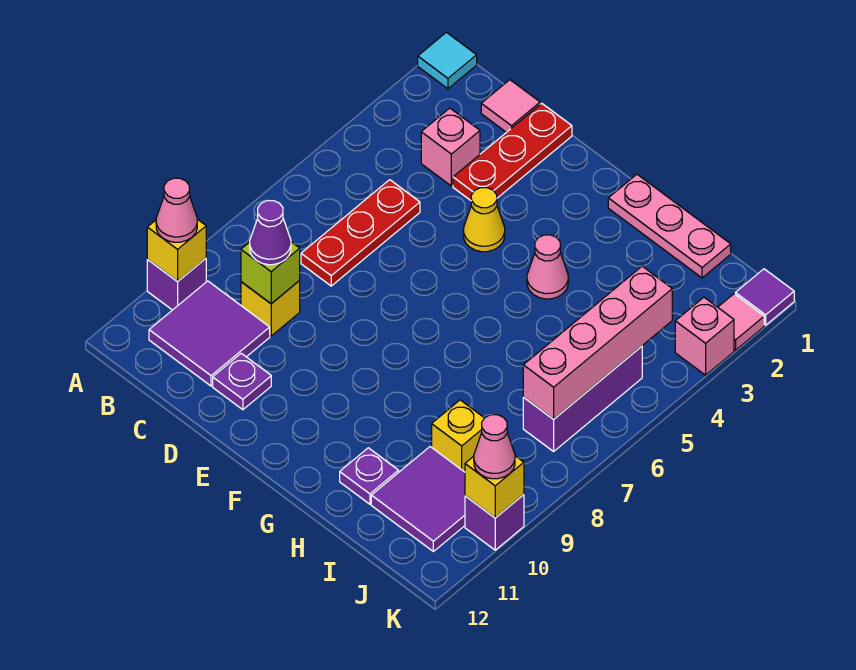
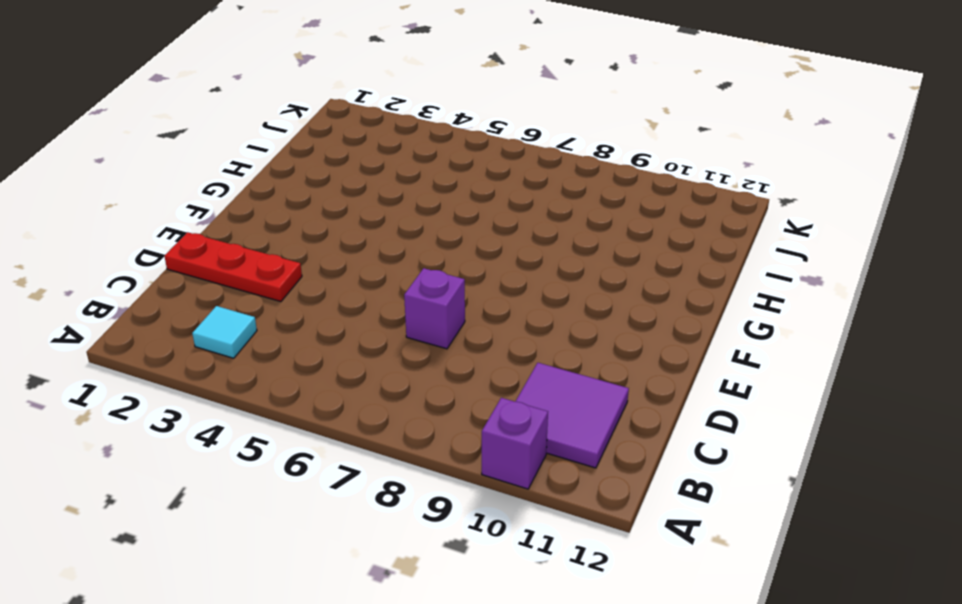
cyan 1x1 tile [192,306,257,358] -> cyan 1x1 tile moved to [418,32,477,89]
purple 1x1 brick [404,268,465,349] -> purple 1x1 brick moved to [465,495,524,550]
none -> pink 1x1 tile [481,80,540,132]
none -> pink 1x1 brick [421,108,480,186]
none -> red 1x3 plate [301,180,420,286]

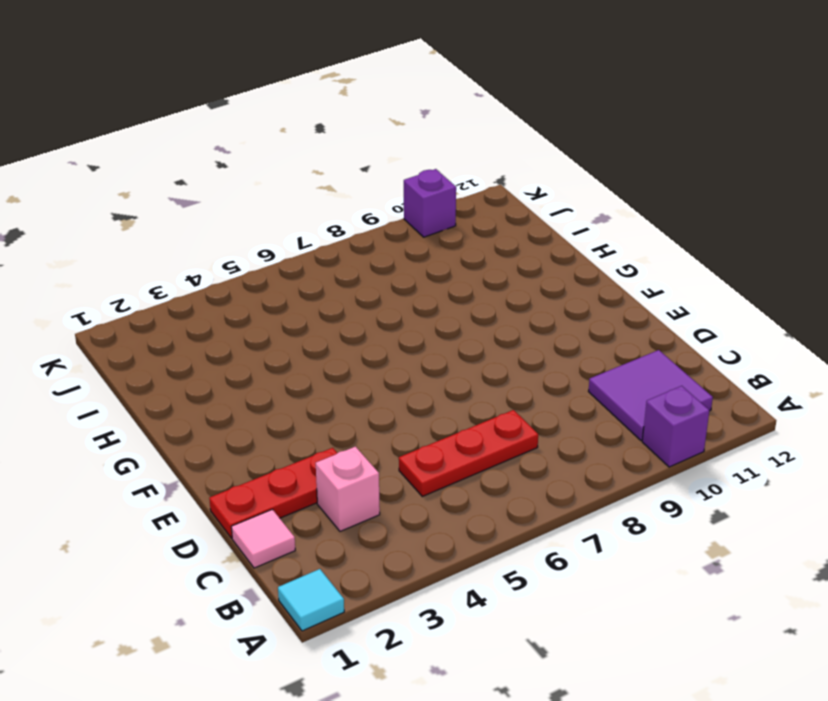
none -> yellow 1x1 brick [241,281,300,336]
none -> purple 1x1 plate [213,353,271,410]
none -> yellow 1x1 cone [463,188,505,252]

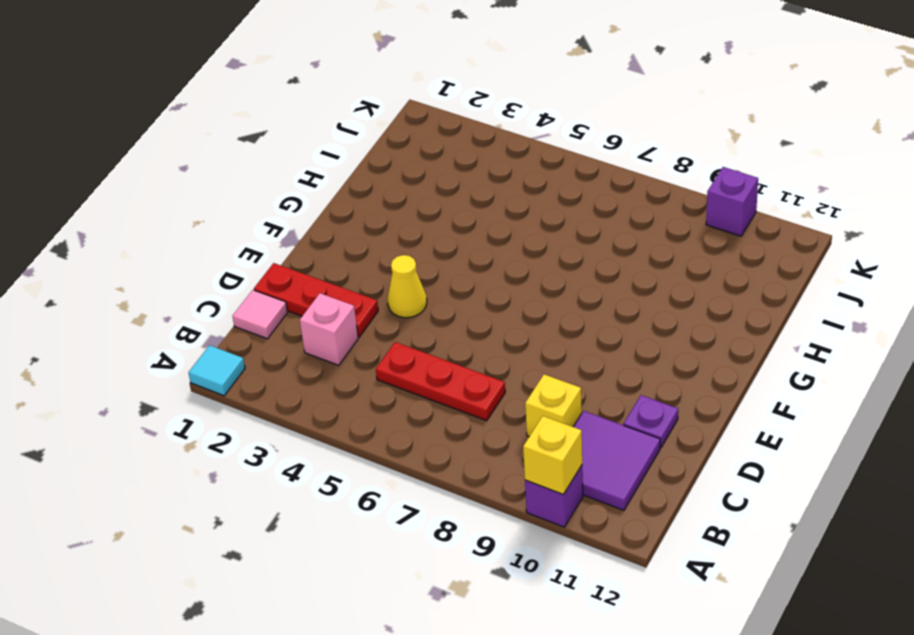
none -> pink 1x3 plate [608,174,731,278]
none -> pink 1x1 cone [527,235,568,299]
none -> purple 1x1 plate [340,448,399,504]

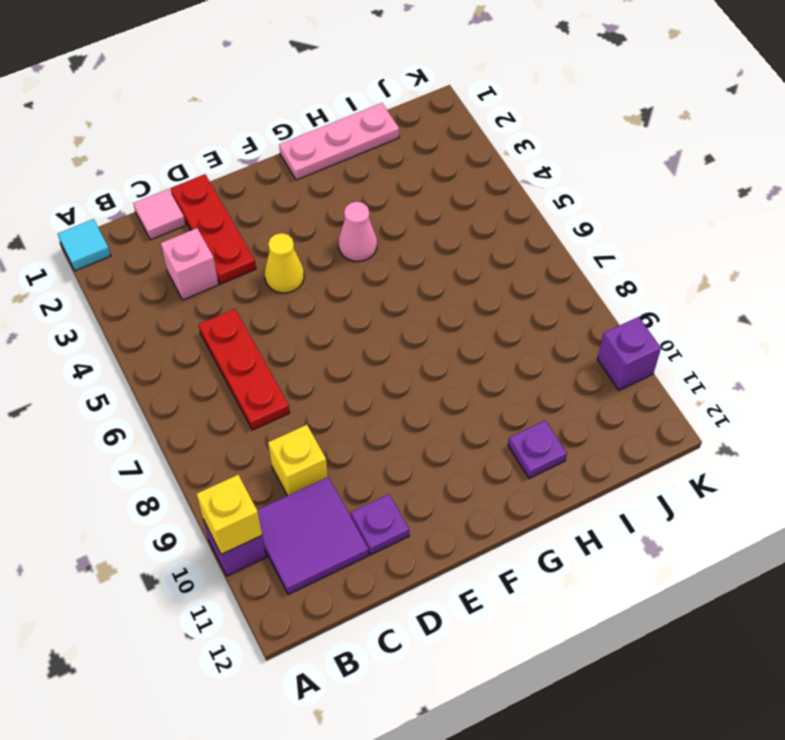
none -> yellow 1x1 brick [432,400,484,472]
none -> purple 2x2 tile [371,447,465,551]
none -> purple 1x3 brick [523,346,642,451]

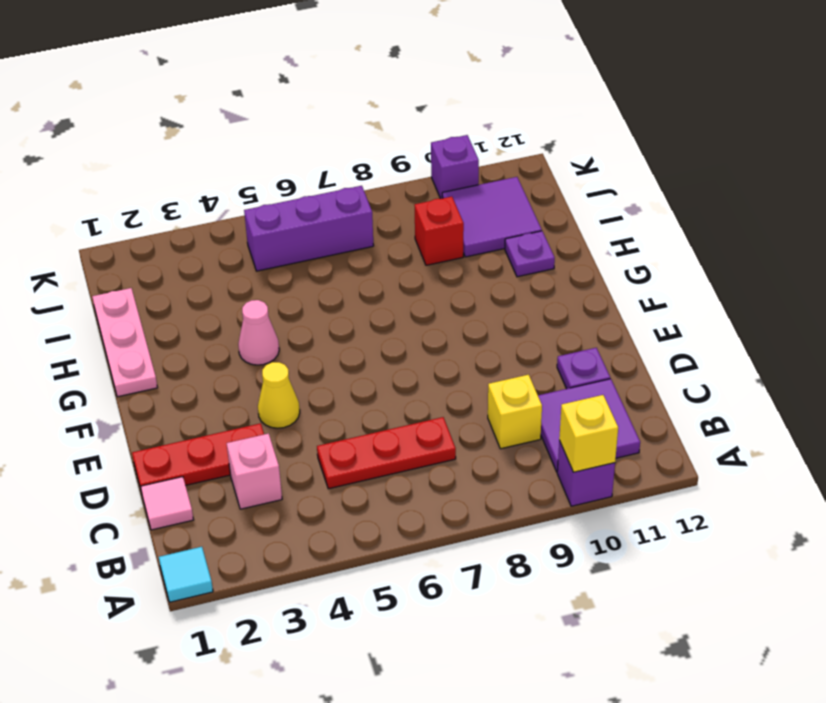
red 1x1 brick [414,197,464,265] -> yellow 1x1 brick [432,400,484,472]
none -> purple 1x1 tile [735,269,794,325]
none -> pink 1x1 tile [718,294,764,350]
none -> pink 1x1 brick [675,297,734,375]

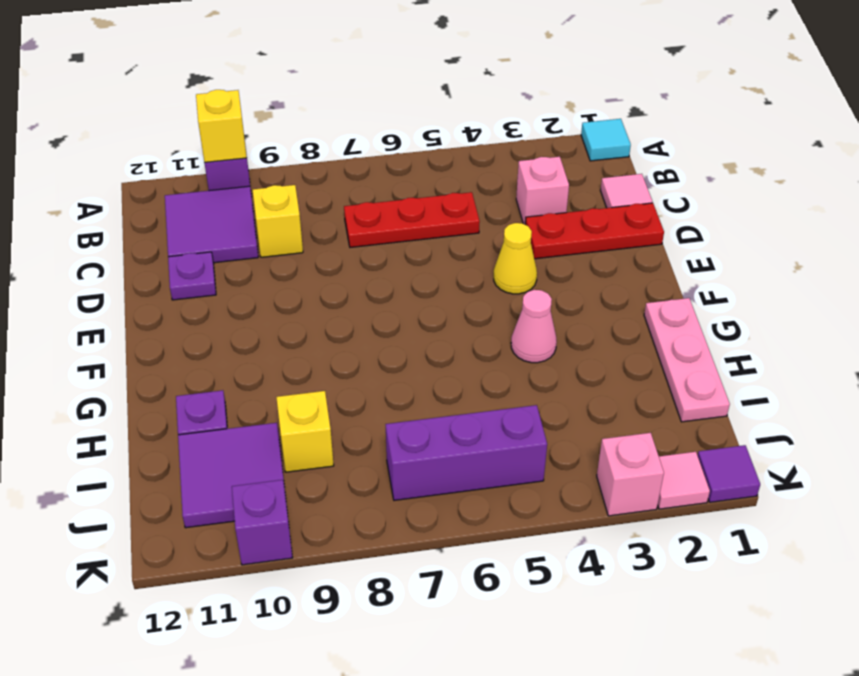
none -> lime 1x1 brick [241,242,300,304]
none -> pink 1x4 brick [523,266,672,419]
none -> yellow 1x1 brick [465,456,524,518]

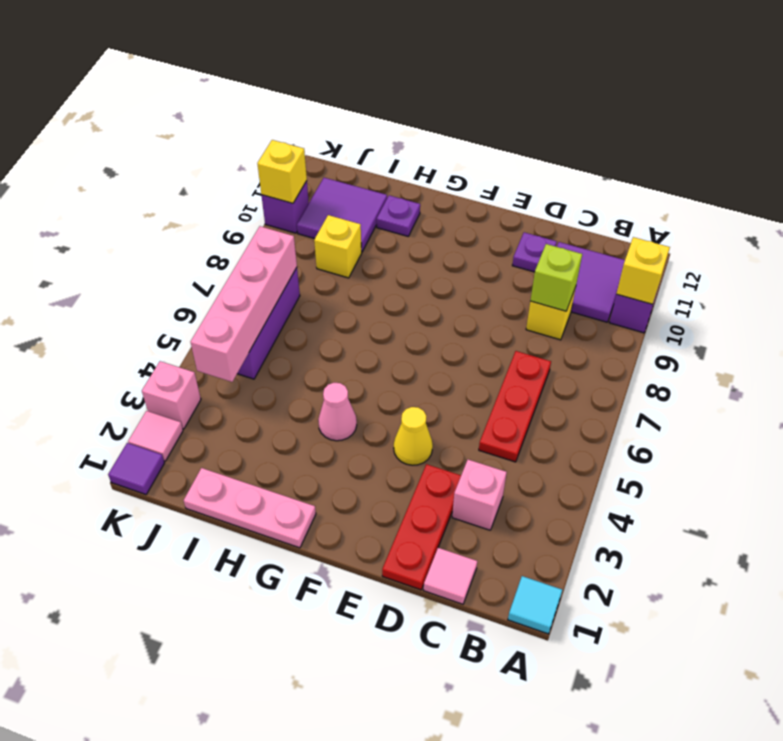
none -> pink 1x1 cone [156,178,197,242]
none -> purple 1x1 cone [250,201,291,265]
none -> pink 1x1 cone [474,415,515,479]

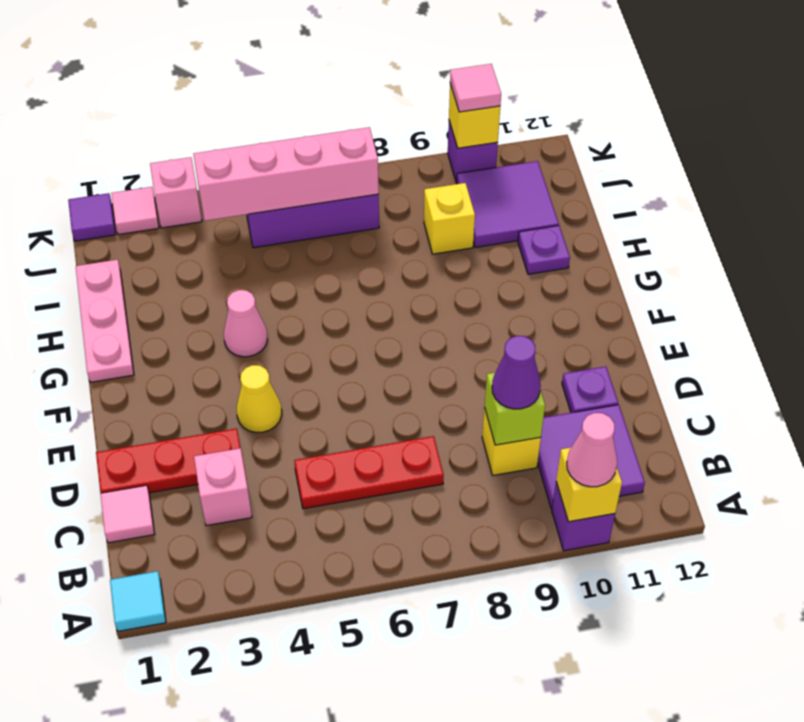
pink 1x1 tile [450,64,501,112] -> pink 1x1 cone [474,415,515,479]

